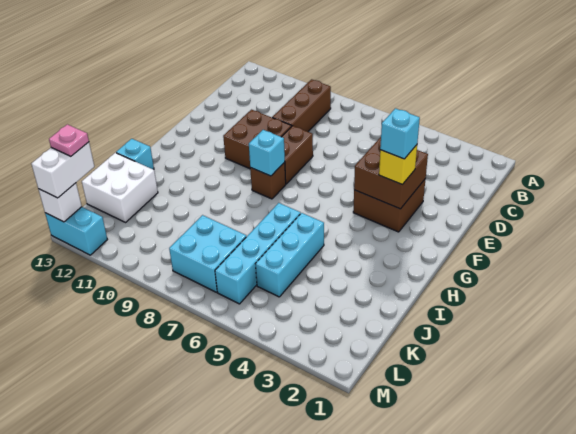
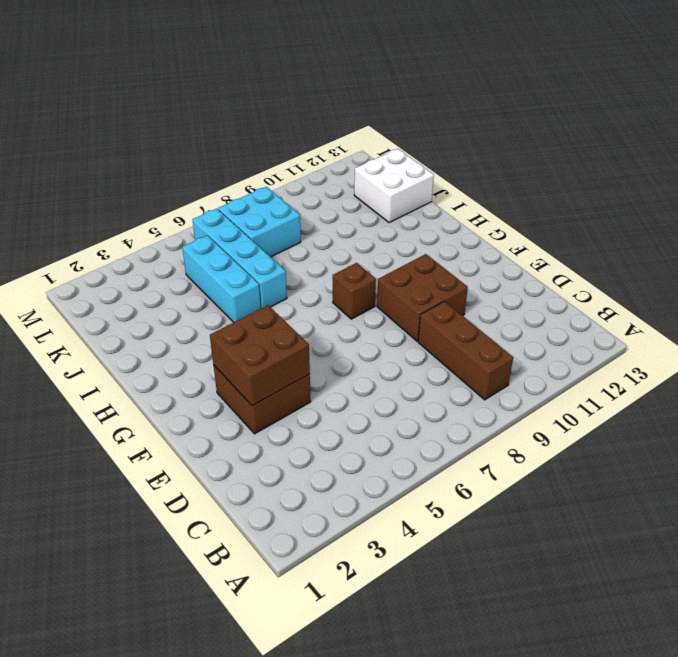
none -> brown 1x2 brick [282,126,313,184]
none -> cyan 1x1 brick [116,139,154,170]
none -> cyan 1x2 brick [45,207,107,255]

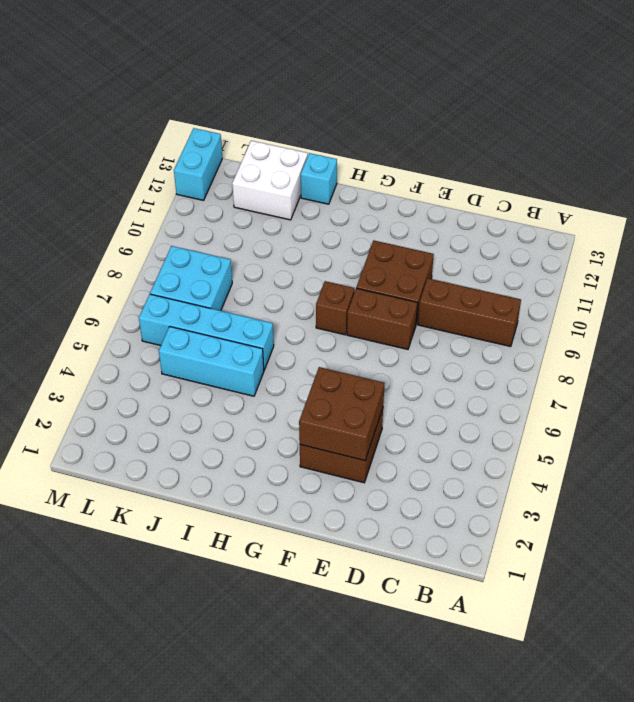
none -> cyan 1x1 brick [249,130,285,176]
none -> white 1x1 brick [38,183,82,222]
none -> yellow 1x1 brick [379,145,417,184]

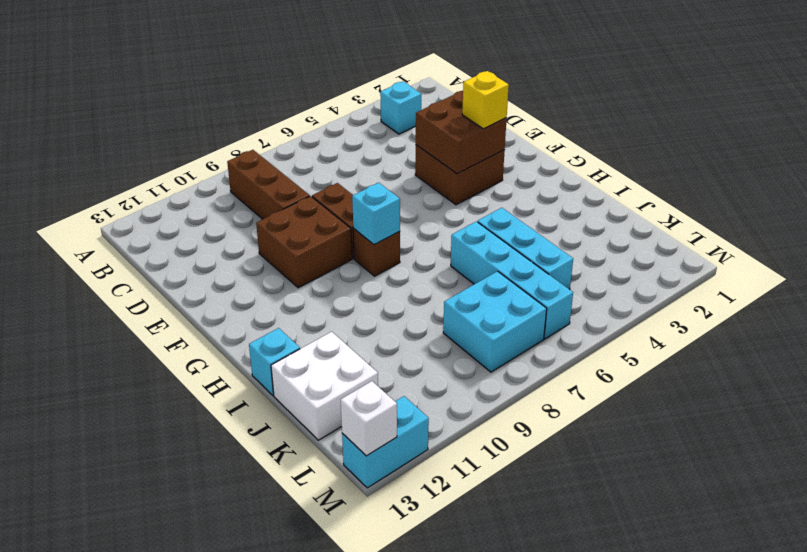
cyan 1x1 brick [380,81,421,134] -> cyan 1x1 brick moved to [380,108,420,159]
none -> white 1x2 brick [32,142,94,198]
none -> pink 1x1 plate [49,124,89,156]

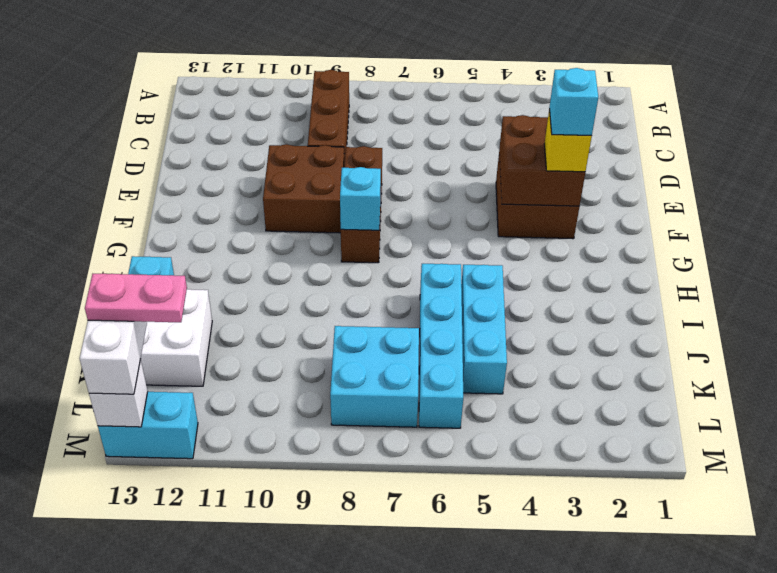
pink 1x2 plate [85,274,187,322] -> pink 1x1 plate [49,124,89,156]

